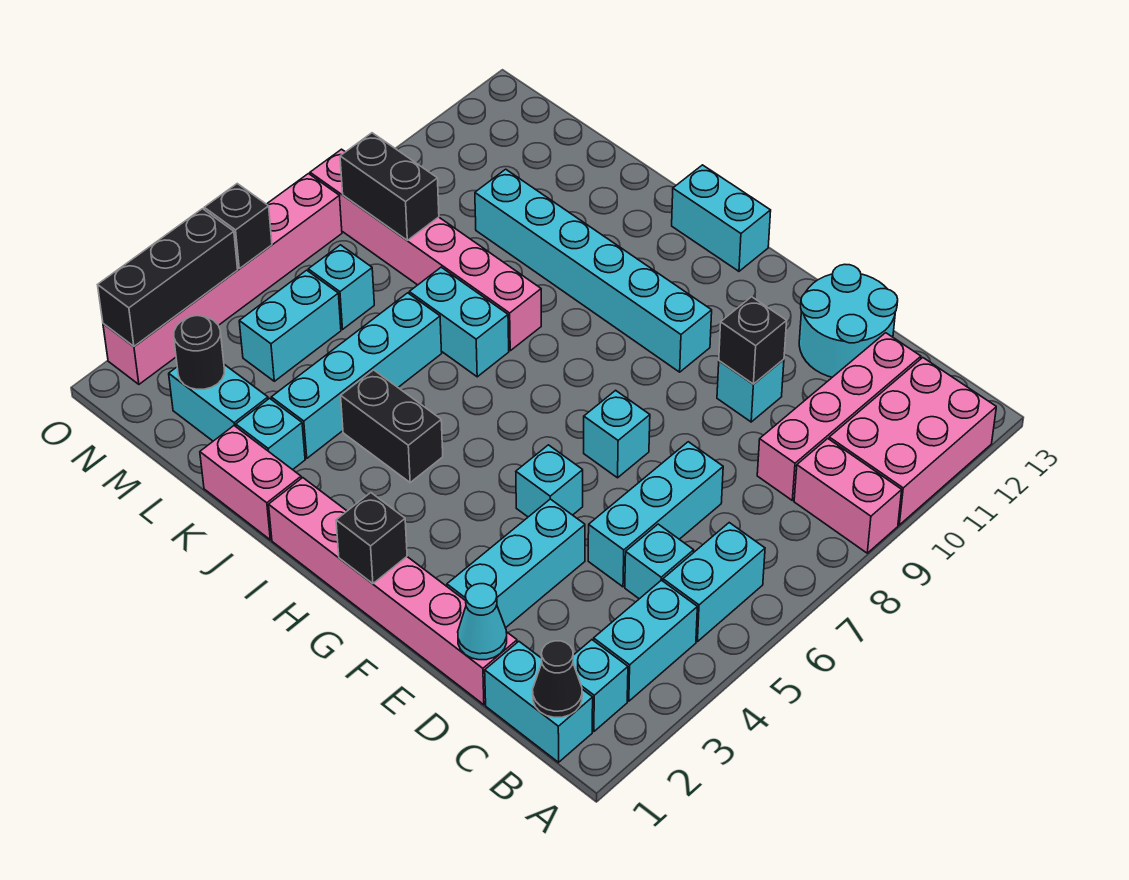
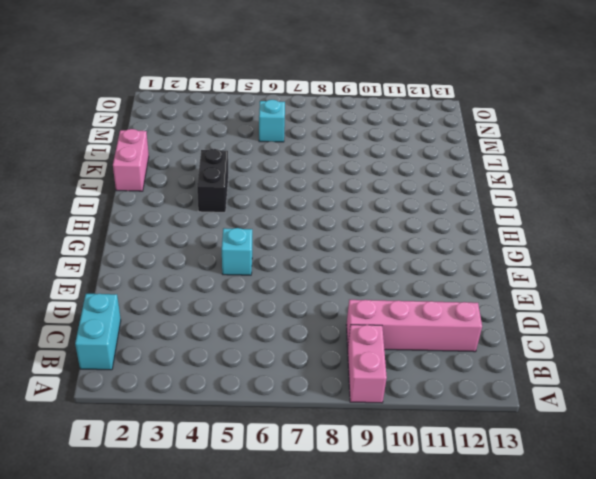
none -> pink 2x3 brick [829,358,996,525]
none -> cyan 1x1 brick [573,640,628,731]
none -> cyan 1x2 brick [594,580,697,701]
none -> cyan 1x2 brick [663,523,765,642]

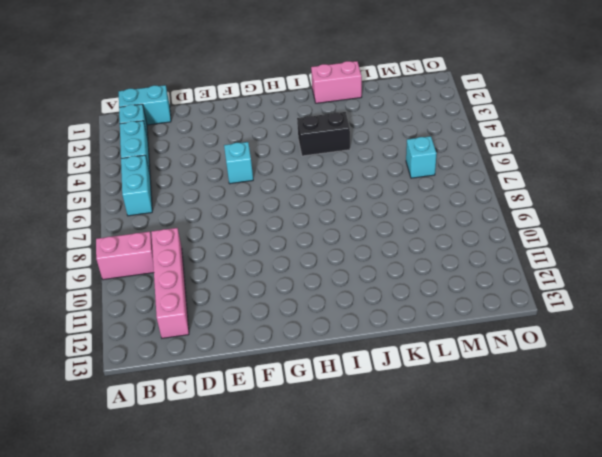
none -> pink 2x3 brick [829,358,996,525]
none -> cyan 1x1 brick [625,524,694,599]
none -> pink 1x6 brick [269,478,517,705]
none -> cyan 1x3 brick [588,442,723,587]

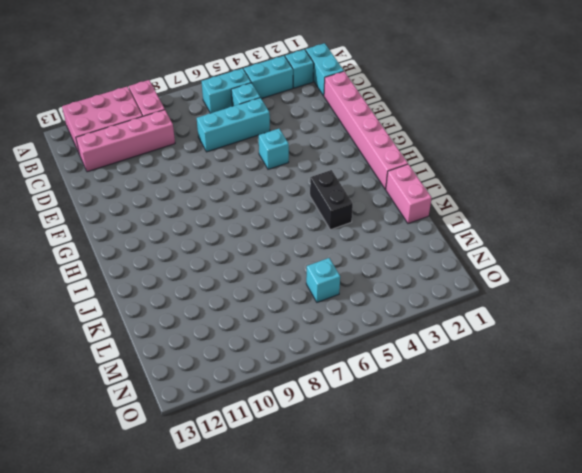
none -> cyan 2x2 round brick [799,264,898,377]
none -> cyan 1x3 brick [447,499,585,628]
none -> cyan 1x1 brick [717,359,784,422]
none -> cyan 1x1 brick [584,390,650,478]

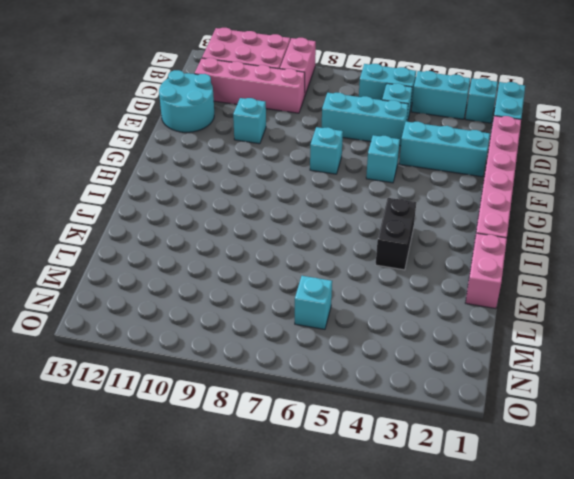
none -> cyan 1x6 brick [475,169,712,372]
none -> cyan 1x2 brick [672,165,771,271]
none -> cyan 1x2 brick [409,267,509,377]
none -> pink 1x6 brick [310,149,541,351]

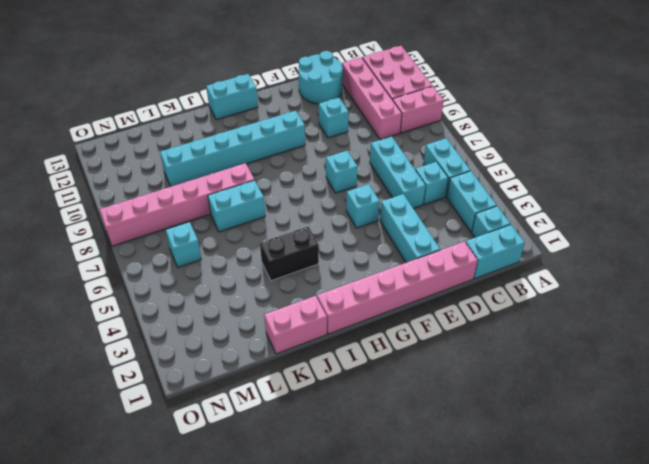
none -> cyan 1x1 brick [236,398,305,470]
none -> cyan 1x4 brick [271,293,442,458]
none -> cyan 1x2 brick [169,364,268,441]
none -> cyan 1x2 brick [239,270,341,381]

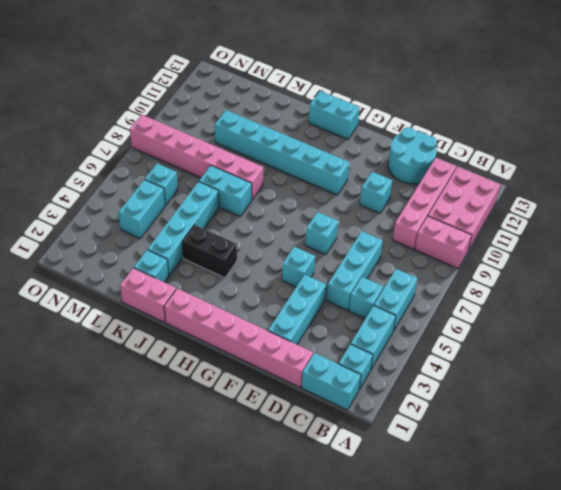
none -> cyan 1x2 brick [169,364,268,441]
none -> pink 1x6 brick [103,174,342,384]
none -> black 1x1 cone [533,641,582,717]
none -> cyan 1x1 cone [458,584,507,660]

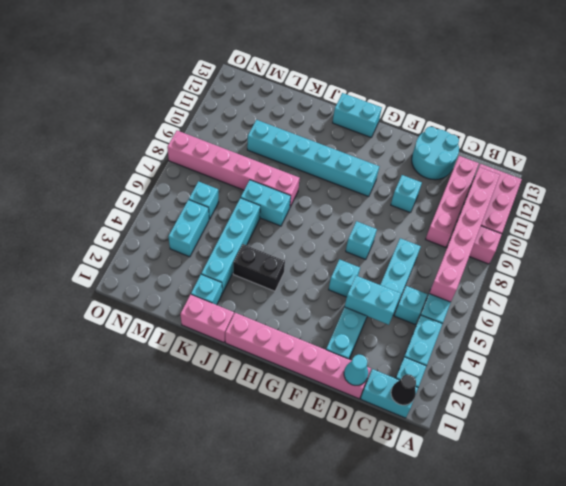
pink 1x6 brick [429,167,500,302] -> pink 1x6 brick moved to [103,174,342,384]
cyan 1x2 brick [345,276,401,325] -> cyan 1x2 brick moved to [169,364,268,441]
none -> black 1x1 brick [719,297,787,384]
none -> black 1x1 brick [336,493,407,584]
none -> black 1x1 round brick [174,316,224,389]
none -> black 1x2 brick [340,133,439,240]

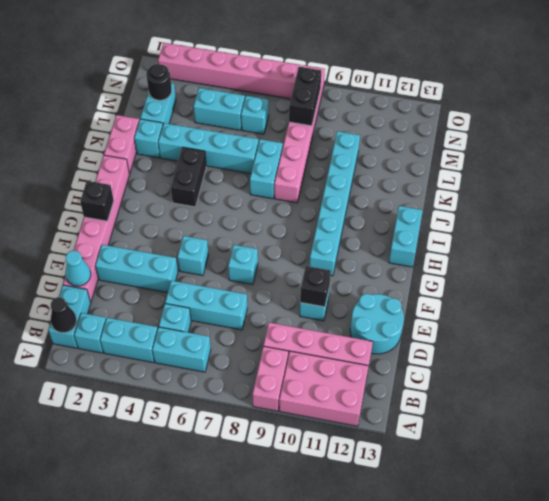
none -> black 1x3 brick [98,209,238,346]
none -> black 1x1 brick [204,184,272,268]

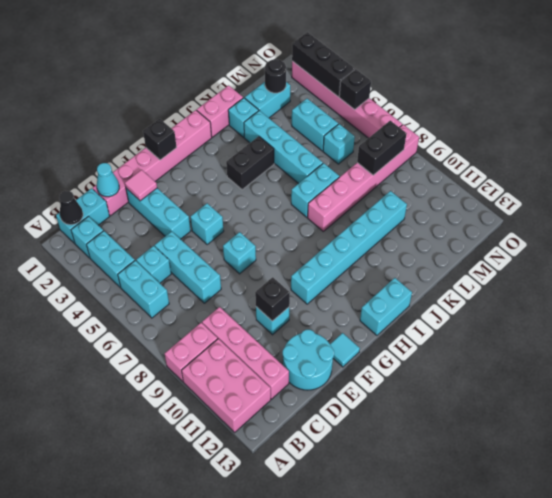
pink 1x1 tile [125,170,157,201] -> none
cyan 1x1 tile [330,333,360,367] -> none

